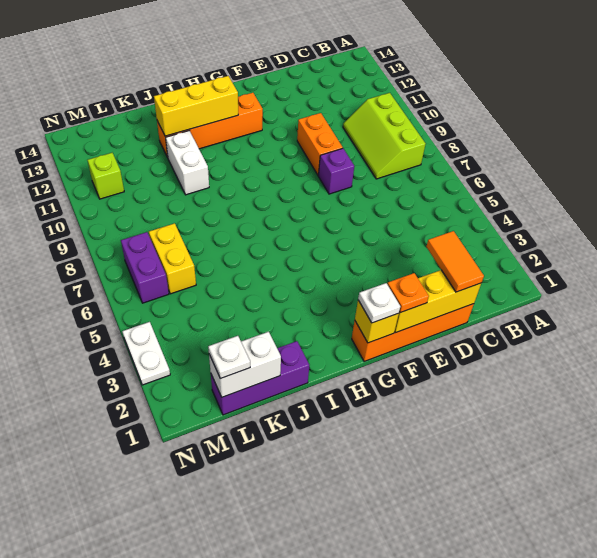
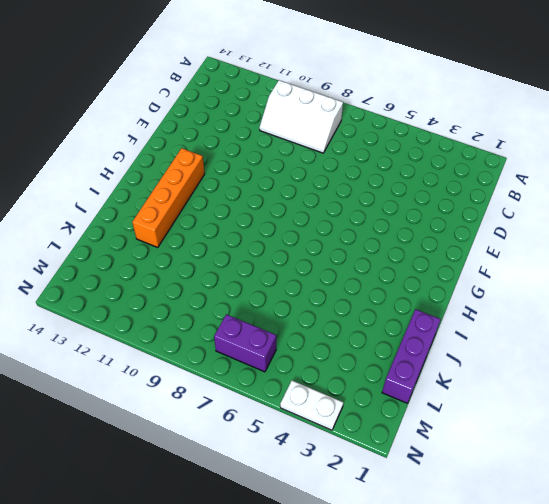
white 2x3 slope [259,80,343,153] -> lime 2x3 slope [343,93,426,179]
none -> orange 1x4 brick [352,304,474,362]
none -> purple 1x1 brick [319,148,354,194]
none -> orange 1x2 brick [297,113,343,176]

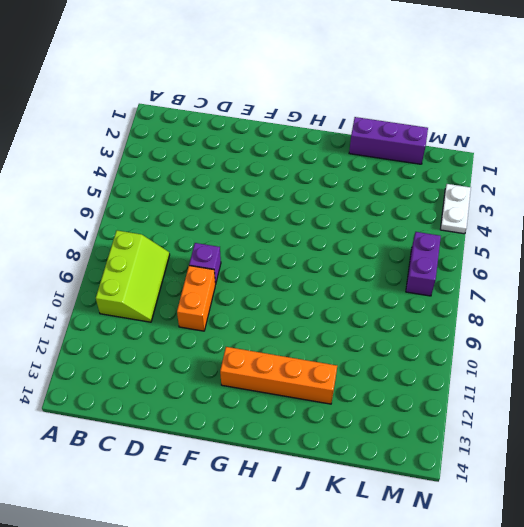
none -> orange 1x4 brick [352,304,474,362]
none -> white 1x2 brick [166,131,209,195]
none -> yellow 1x2 brick [149,223,196,294]

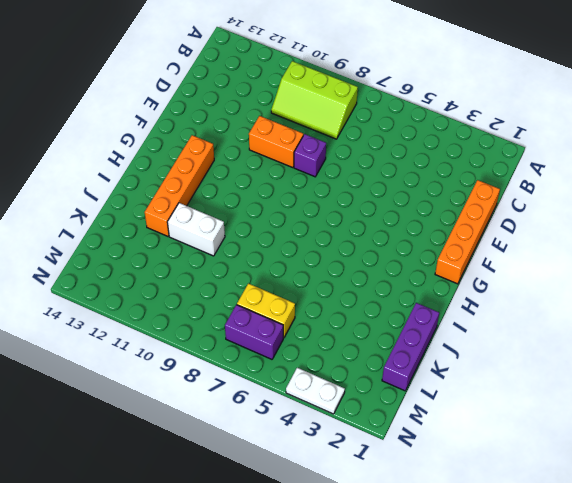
none -> lime 1x1 brick [88,153,124,199]
none -> yellow 1x3 brick [395,270,481,333]
none -> yellow 1x1 brick [355,300,399,343]

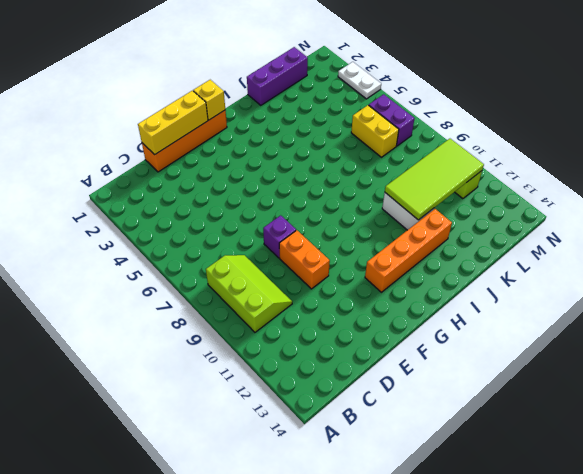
lime 2x4 tile [385,139,484,220] -> none
none -> yellow 1x3 brick [154,76,238,136]
none -> white 1x2 brick [209,332,281,397]
none -> orange 1x2 tile [426,231,484,292]

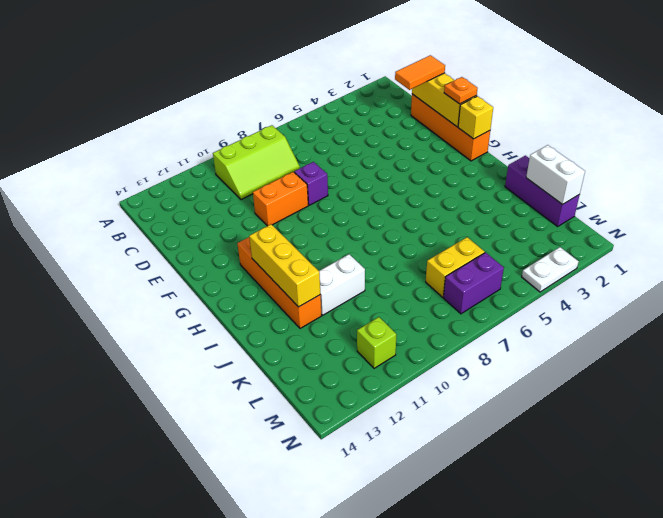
none -> white 1x1 plate [358,283,400,323]
none -> white 1x1 plate [208,336,250,379]

